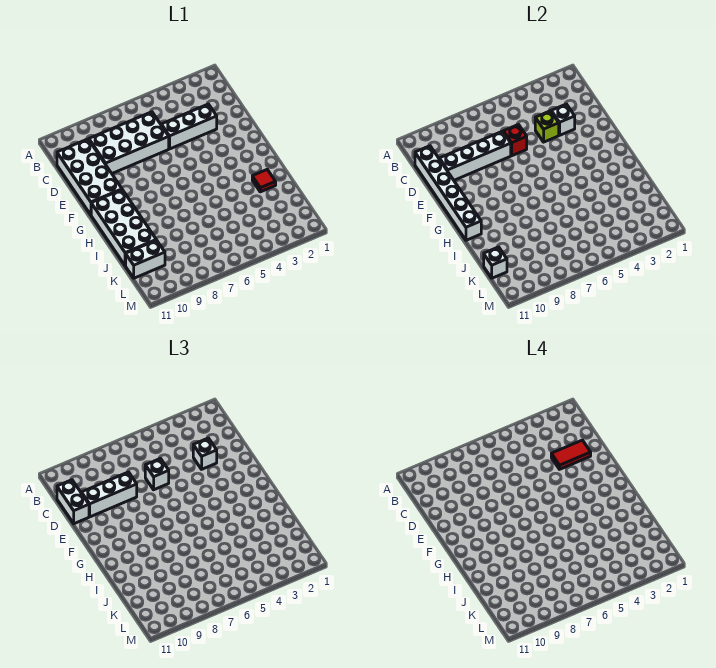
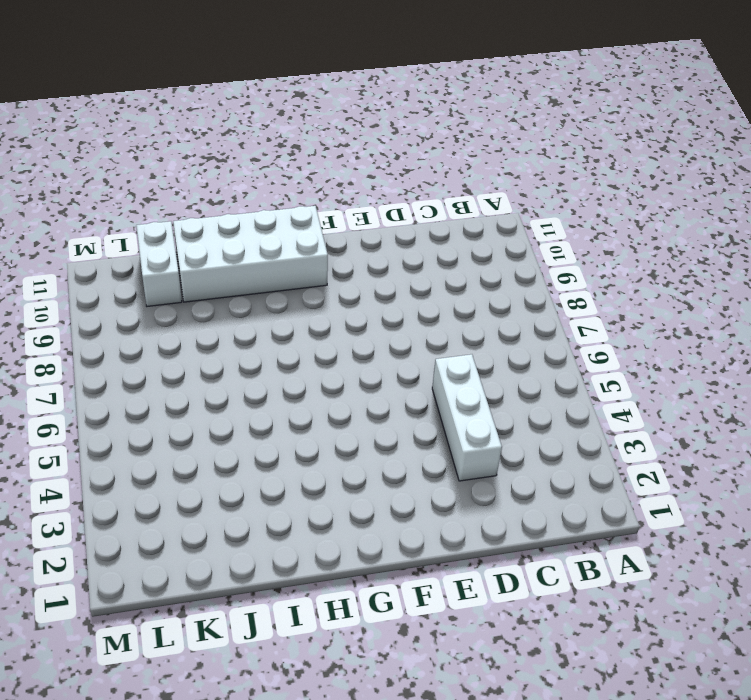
none -> white 2x4 brick [89,112,169,173]
none -> white 2x4 brick [57,139,122,215]
none -> red 1x1 tile [252,170,276,192]

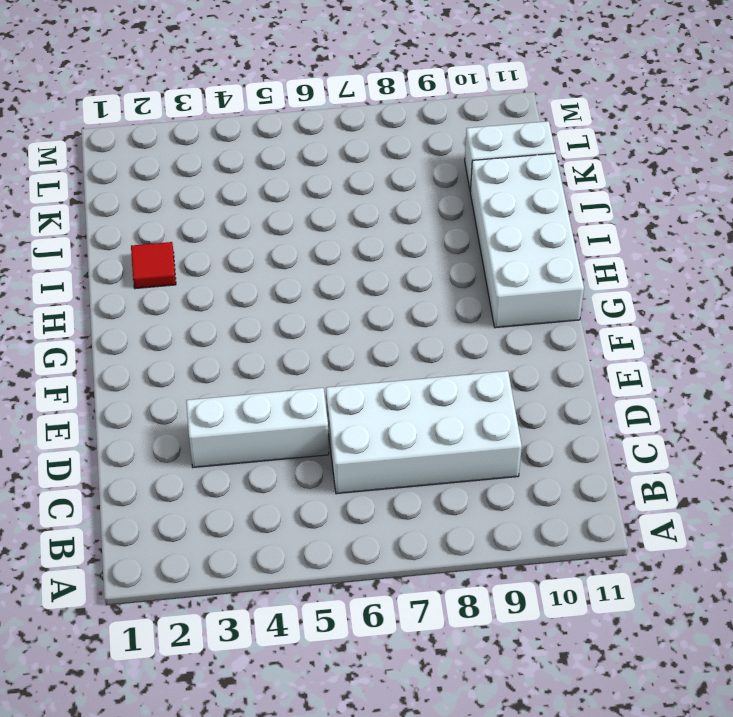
none -> white 2x4 brick [57,139,122,215]
none -> white 1x6 brick [415,146,481,240]
none -> white 1x1 brick [551,104,575,135]

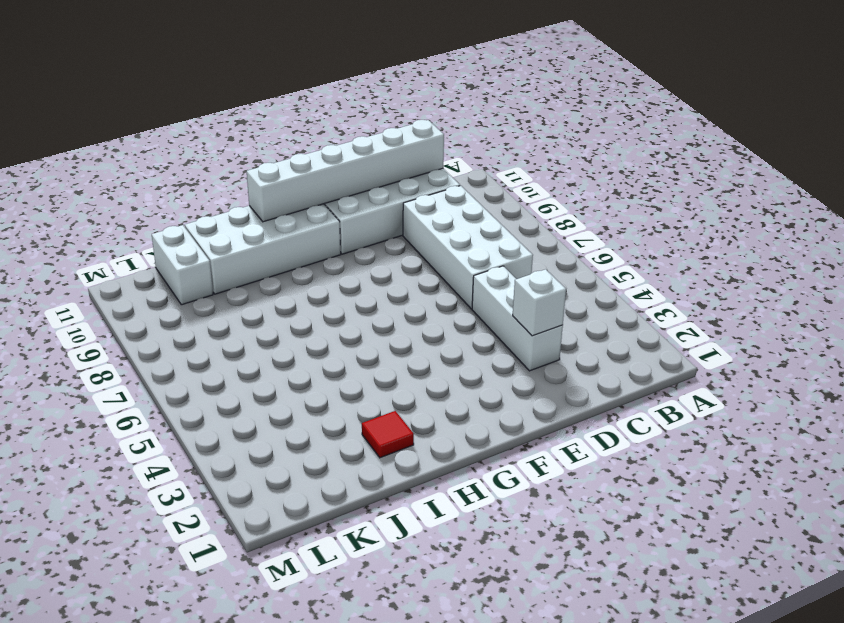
none -> lime 1x1 brick [535,111,559,142]
none -> red 1x1 brick [503,125,527,156]
none -> white 1x4 brick [440,131,511,180]

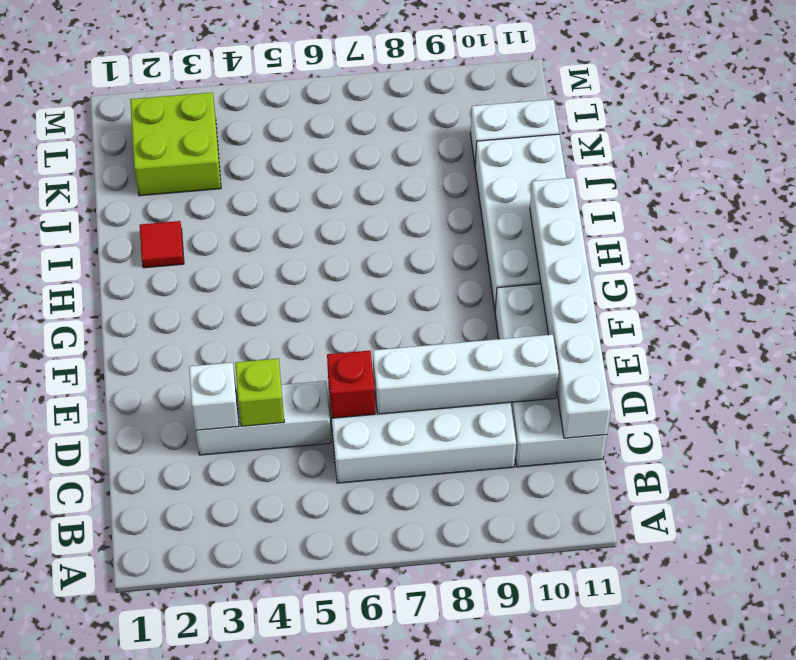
lime 2x2 brick [130,92,221,196] -> none
none -> white 1x1 brick [484,247,507,278]
none -> white 1x2 brick [57,480,89,524]
none -> white 1x1 brick [193,438,217,469]

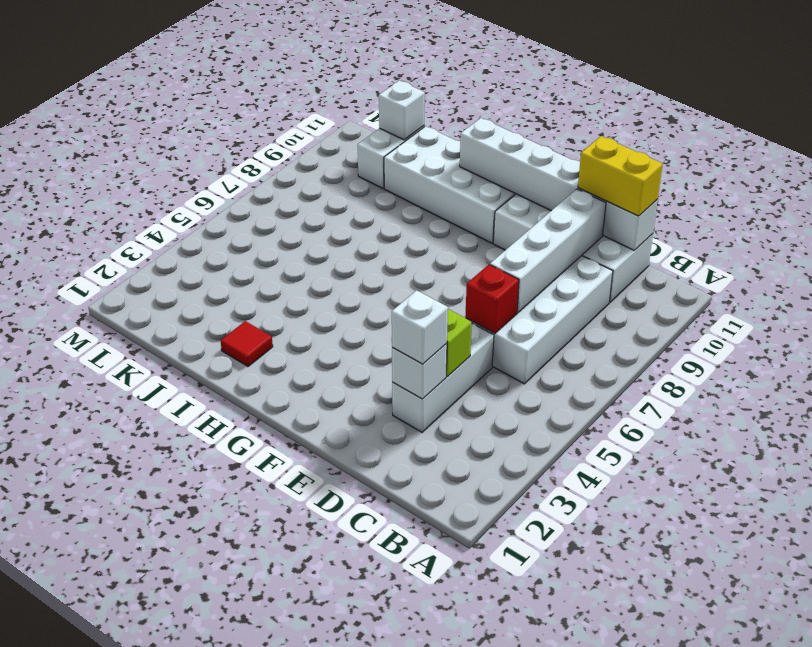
yellow 1x2 brick [578,136,663,216] -> white 1x2 brick [57,480,89,524]
none -> white 1x1 brick [145,459,169,490]
none -> white 1x3 brick [82,472,137,517]
none -> red 1x2 tile [551,440,591,469]

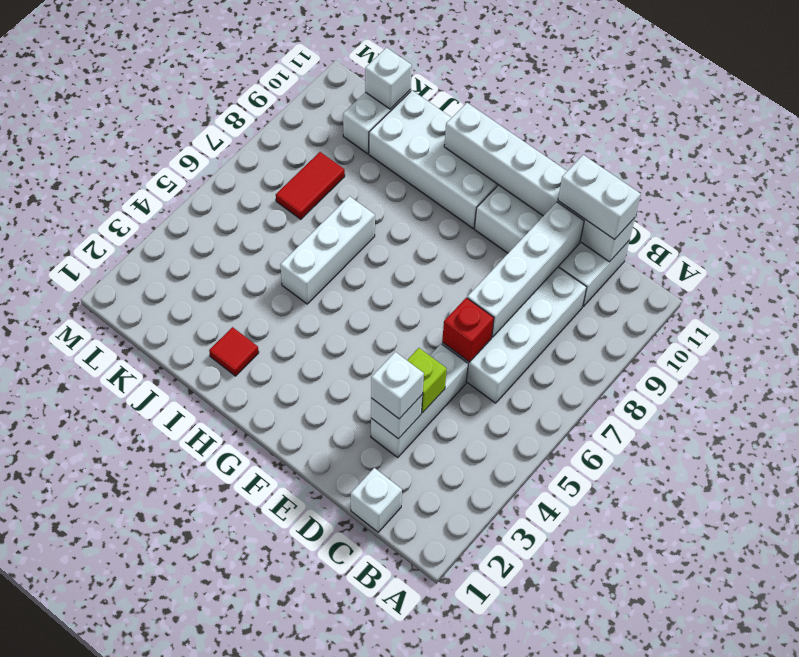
white 1x1 brick [351,468,402,532] -> white 1x1 brick moved to [145,459,169,490]
white 1x3 brick [280,196,375,304] -> white 1x3 brick moved to [82,472,137,517]
red 1x2 tile [276,152,345,219] -> red 1x2 tile moved to [551,440,591,469]

